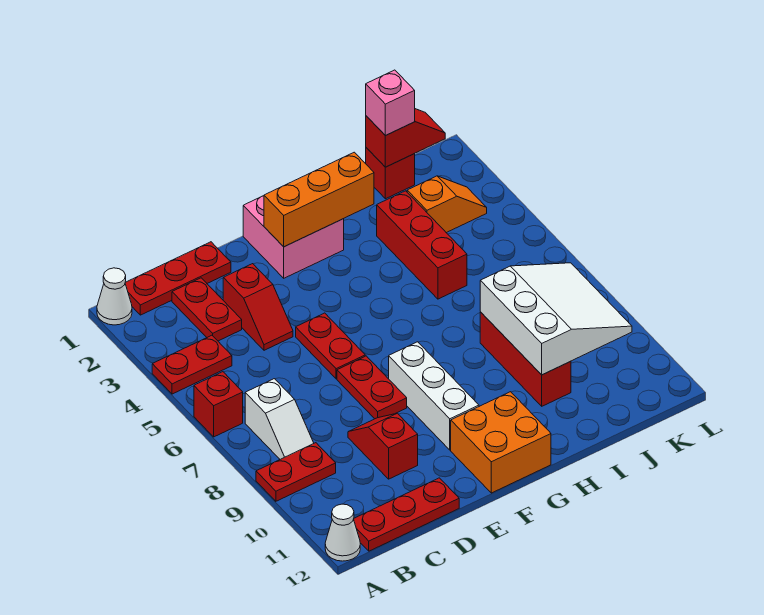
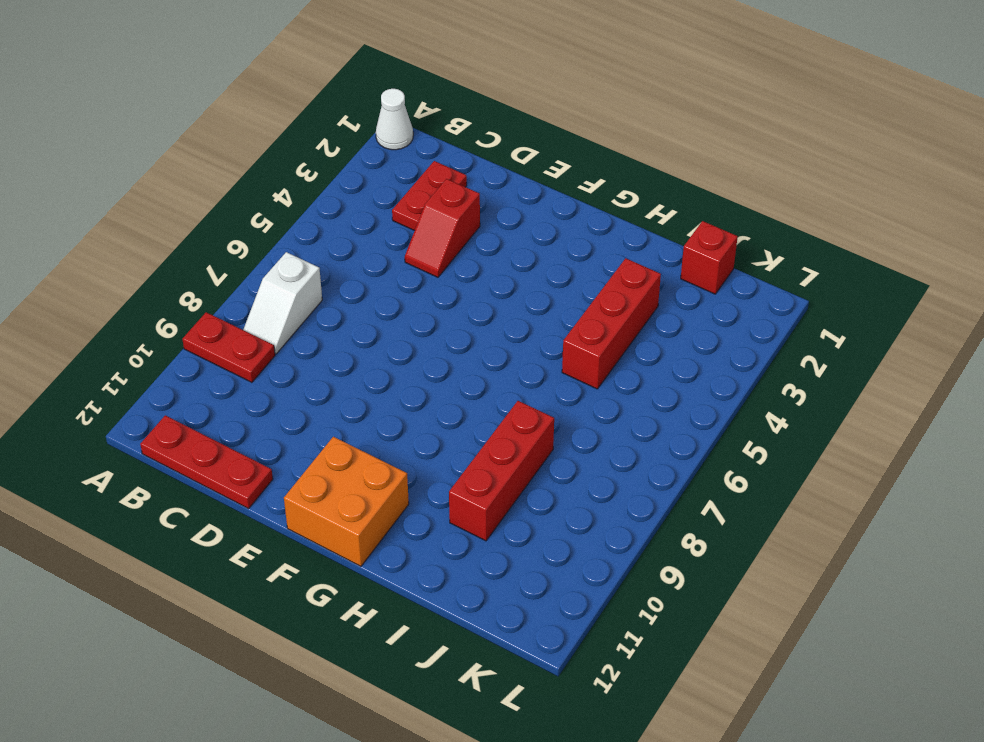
none -> red 1x2 plate [152,335,232,394]
none -> red 1x1 brick [194,372,243,437]
none -> white 1x1 cone [325,504,360,561]

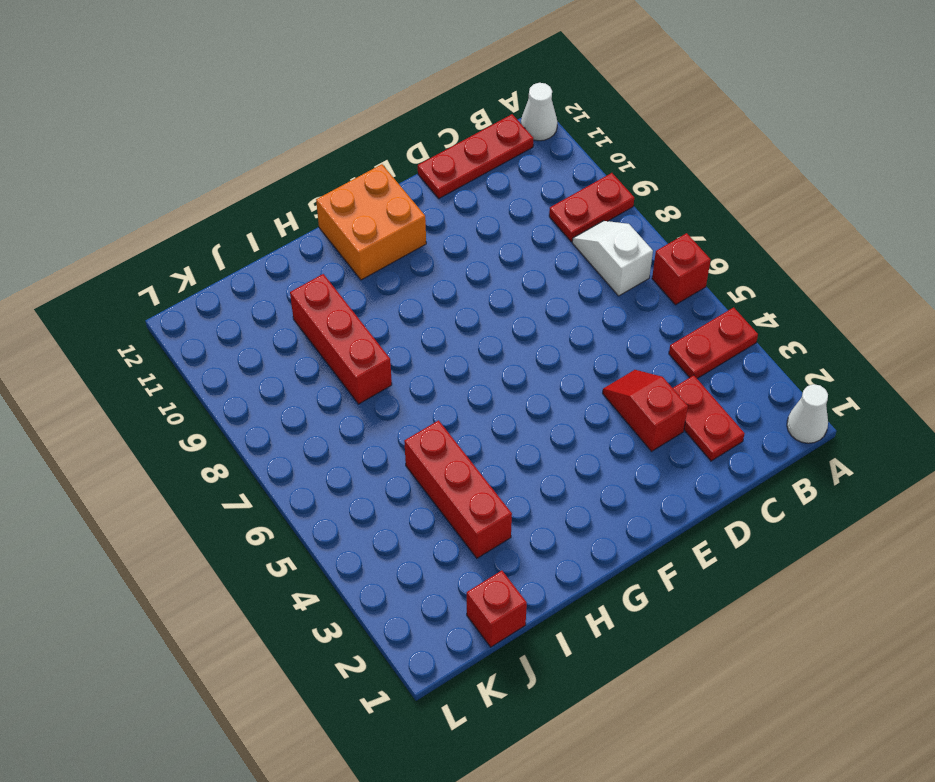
none -> red 1x3 plate [125,242,231,315]
none -> red 1x2 slope [348,413,418,479]
none -> red 1x2 plate [296,313,365,379]

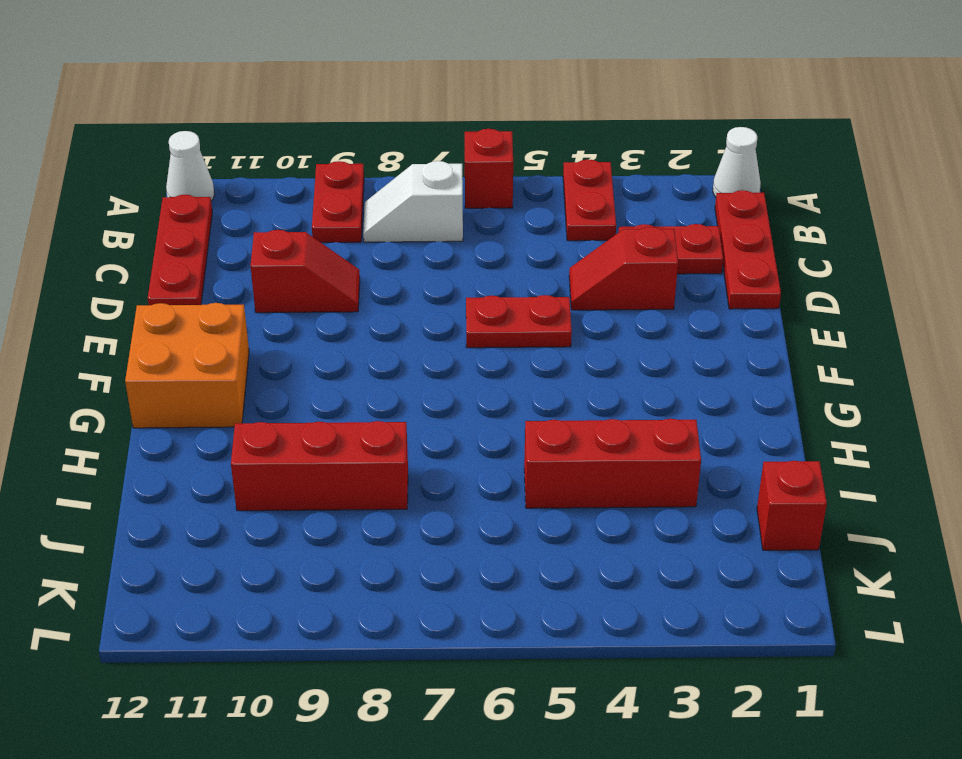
none -> red 1x2 plate [337,356,407,419]
none -> pink 2x2 brick [243,196,344,278]
none -> white 1x3 brick [389,342,479,450]

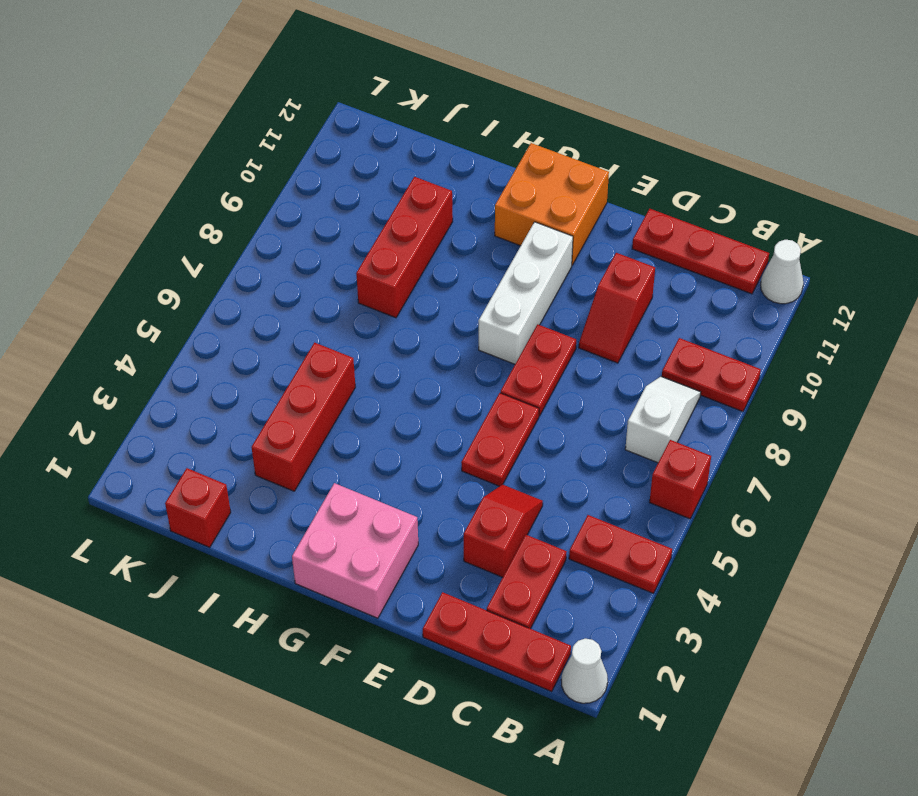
none -> orange 1x2 slope [407,176,487,233]
none -> orange 1x3 brick [264,152,374,247]
none -> white 3x3 slope [480,263,632,375]

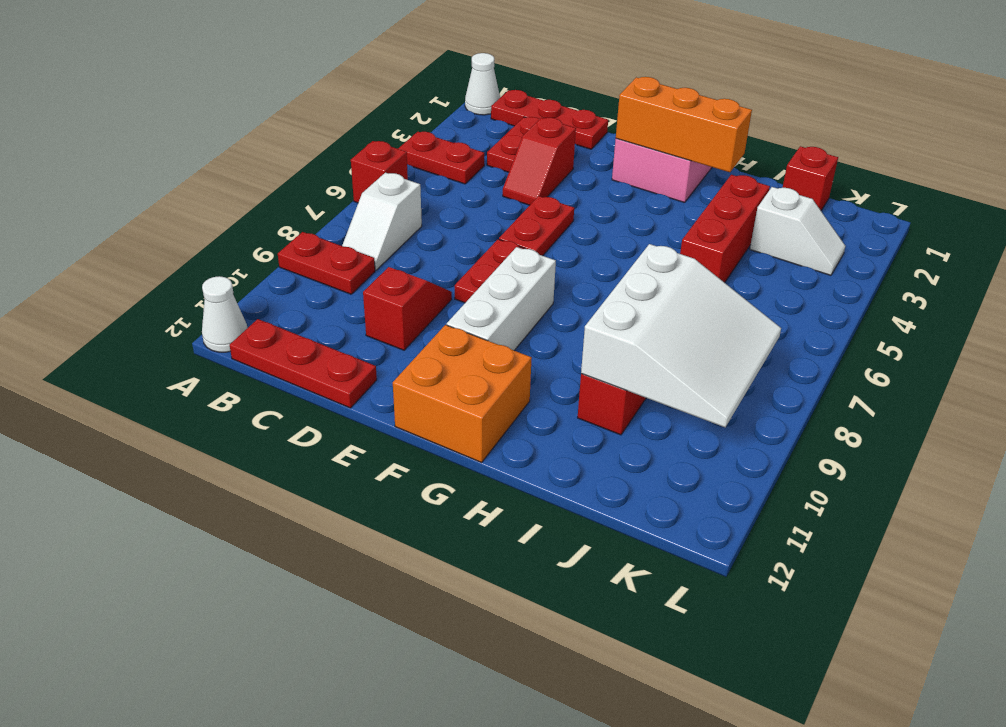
white 1x2 slope [750,187,845,275] -> orange 1x2 slope [407,176,487,233]
none -> red 1x2 slope [366,109,445,167]
none -> pink 1x1 brick [366,70,415,136]

